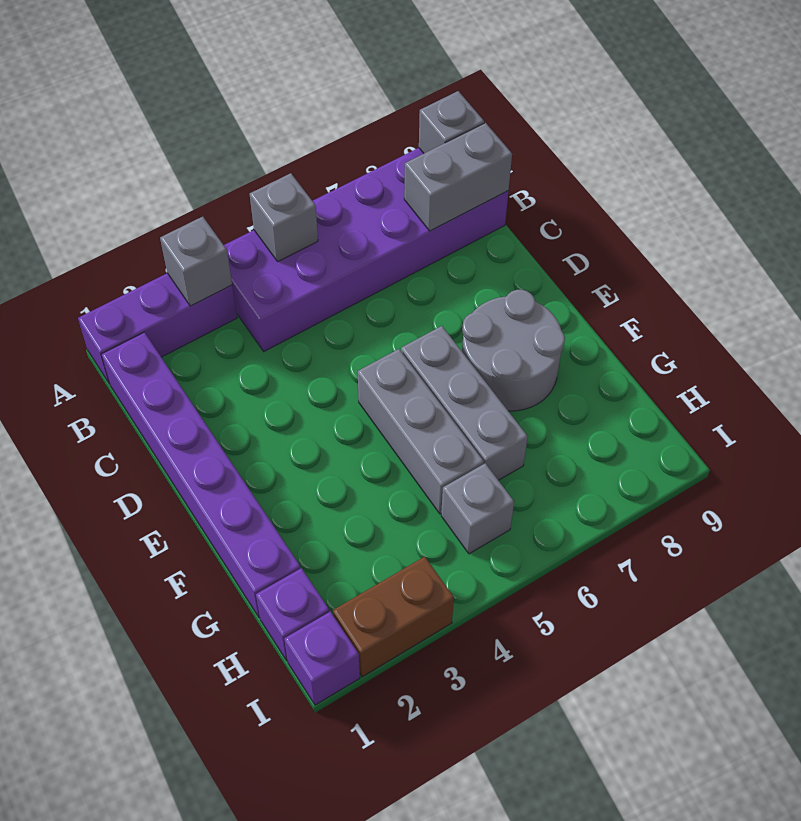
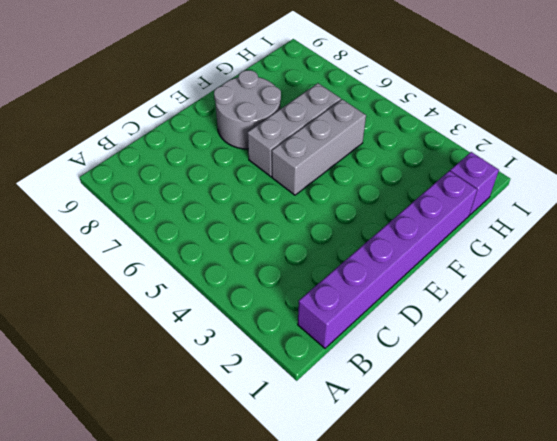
none -> purple 1x3 brick [78,273,237,384]
none -> purple 2x6 brick [224,148,508,351]
none -> grey 1x1 brick [441,463,514,554]

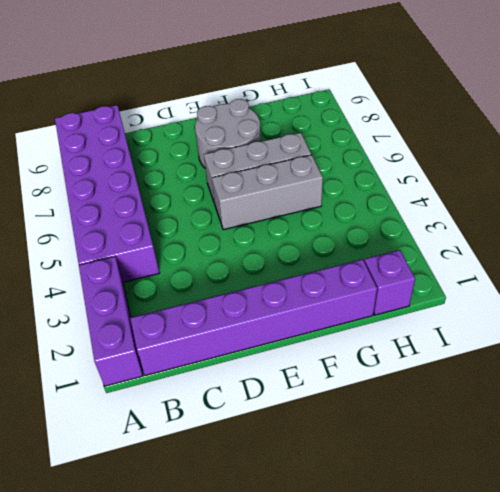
none -> grey 1x1 brick [441,463,514,554]
none -> purple 1x1 brick [284,612,360,705]
none -> brown 1x2 brick [333,556,454,677]

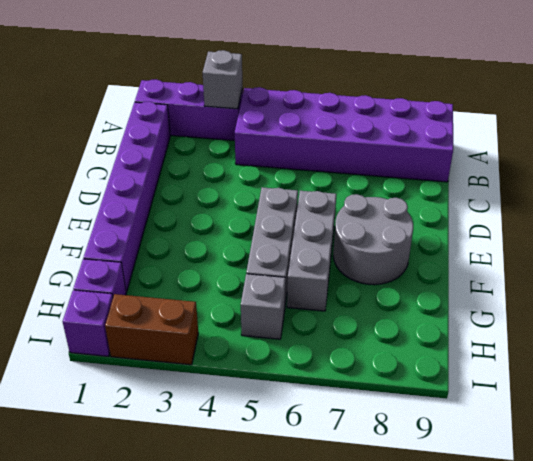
none -> grey 1x1 brick [250,173,318,261]
none -> grey 1x1 brick [419,91,484,153]
none -> grey 1x2 brick [404,123,512,231]

